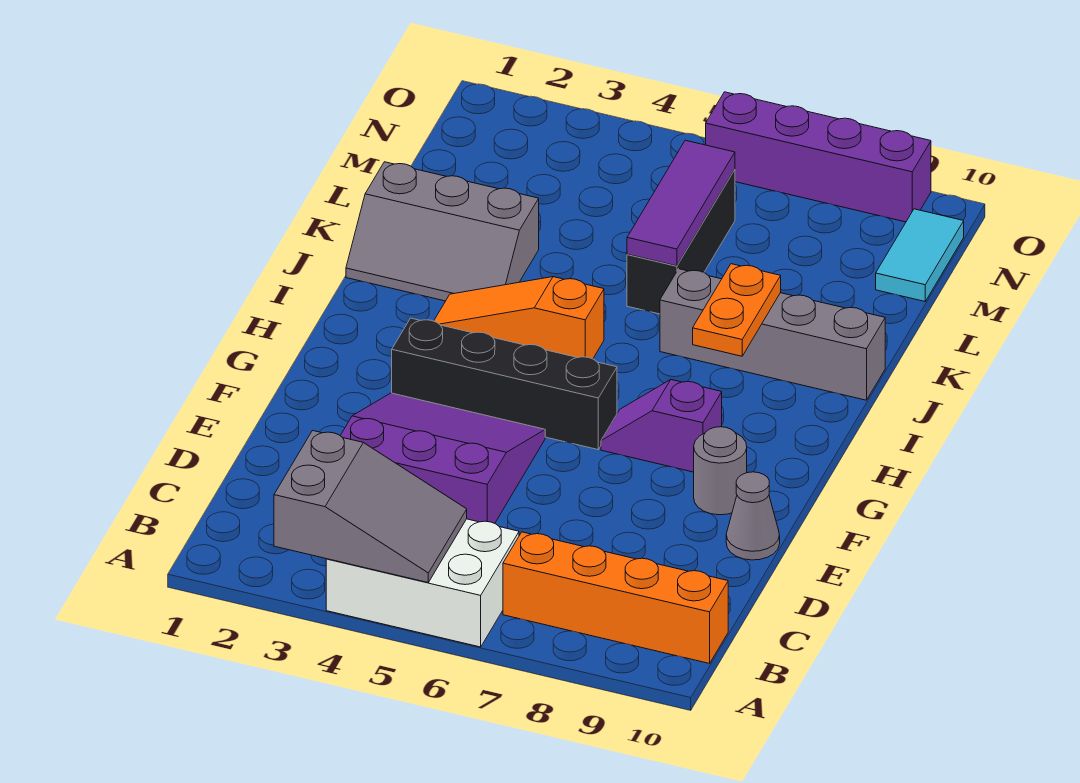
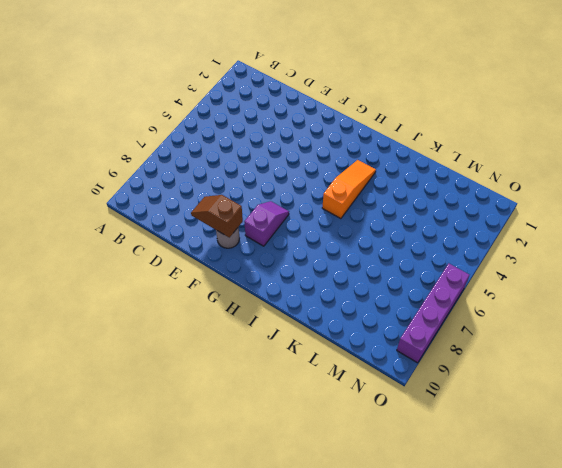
brown 1x2 slope [191,195,243,237] -> none
none -> white 2x3 brick [326,519,519,647]
none -> orange 1x4 brick [503,532,728,663]
none -> purple 3x3 slope [340,393,545,523]

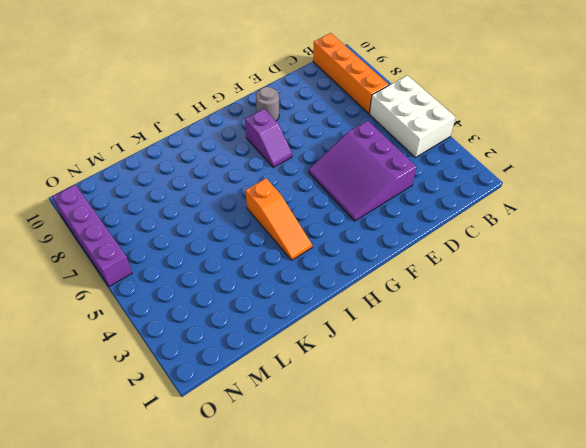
none -> grey 1x1 cone [726,472,780,560]
none -> black 1x4 brick [392,318,617,450]
none -> grey 2x3 slope [346,162,539,301]

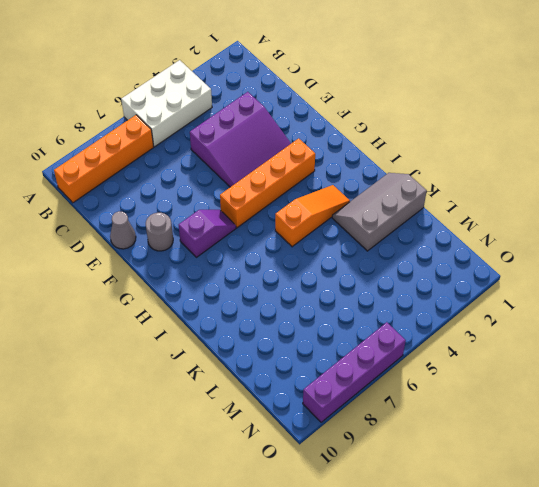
orange 1x4 brick [220,138,315,228] -> black 1x4 brick [392,318,617,450]
none -> grey 1x4 brick [660,269,885,400]
none -> black 1x3 brick [627,170,735,314]
none -> cyan 1x2 tile [876,209,964,301]

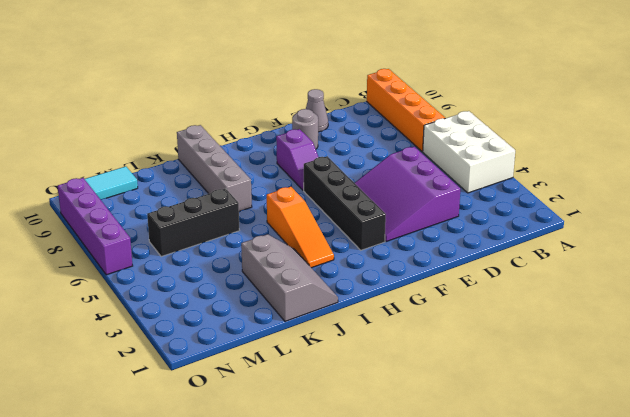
none -> grey 2x3 slope [274,431,467,582]
none -> orange 1x2 plate [693,264,781,356]
none -> purple 1x3 tile [627,140,735,266]

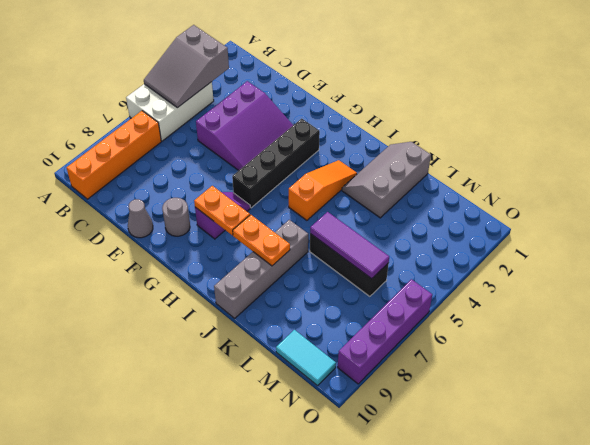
orange 1x2 plate [194,186,250,235] -> none

